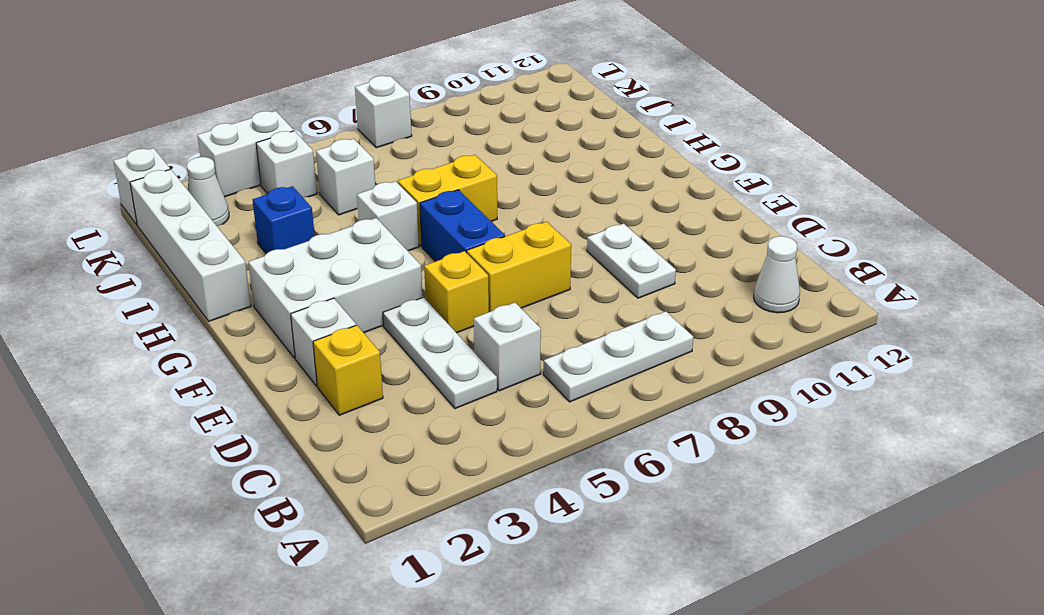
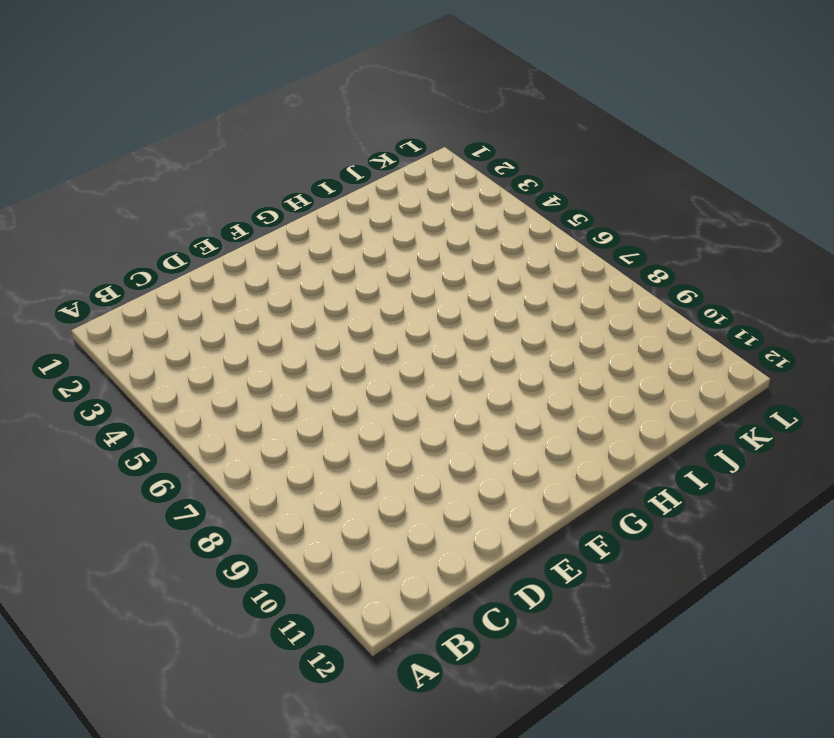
none -> white 1x3 plate [544,311,693,402]
none -> white 1x1 cone [754,236,800,313]
none -> white 1x3 plate [383,297,497,409]

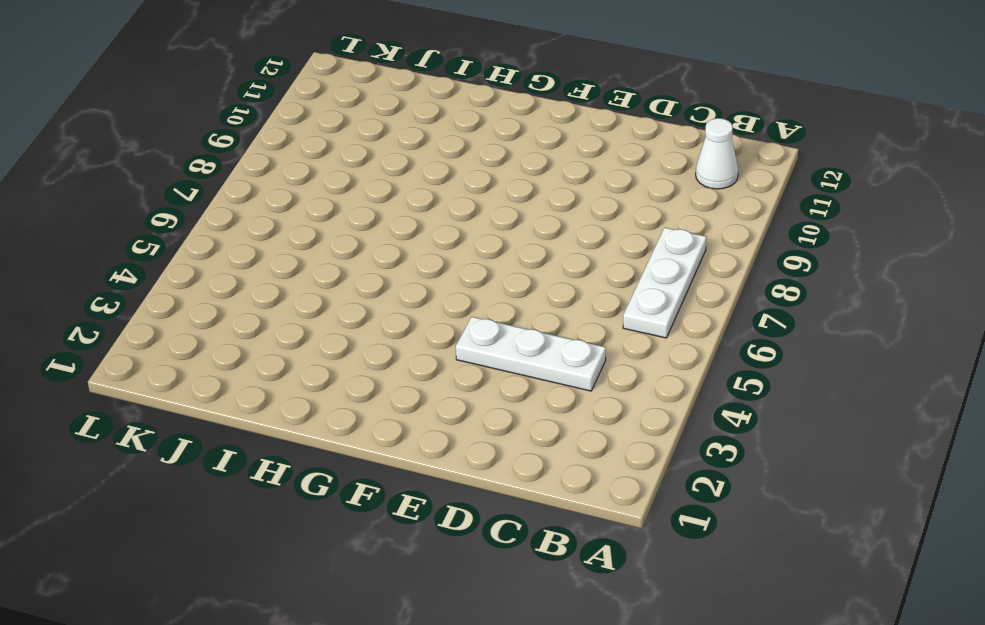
none -> white 1x1 brick [474,303,541,391]
none -> yellow 1x1 brick [313,325,383,415]
none -> white 1x2 plate [587,224,676,298]

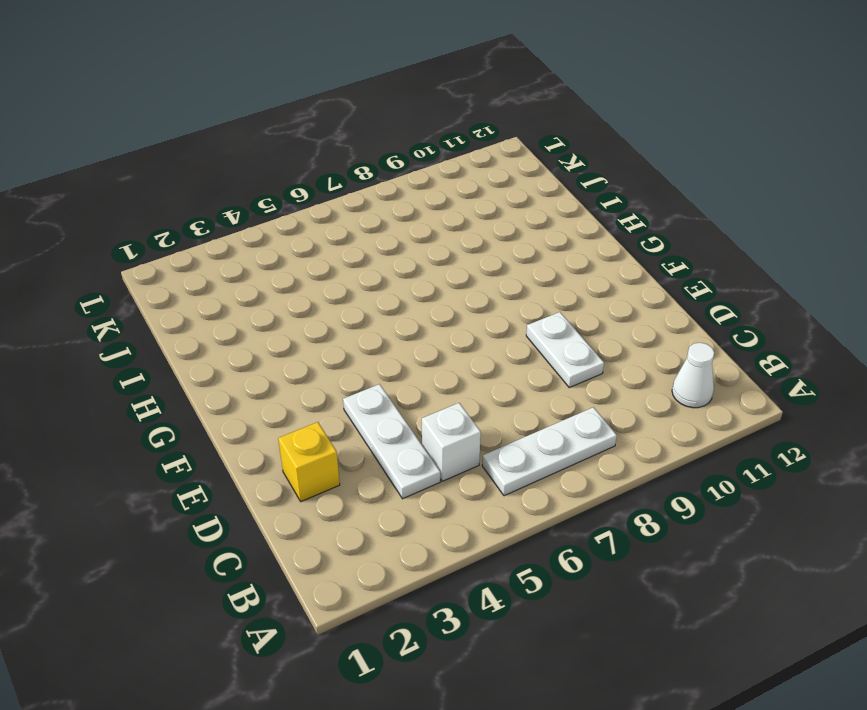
none -> white 1x1 brick [291,298,356,386]
none -> yellow 1x1 brick [424,251,489,333]
none -> yellow 1x2 brick [467,222,571,312]

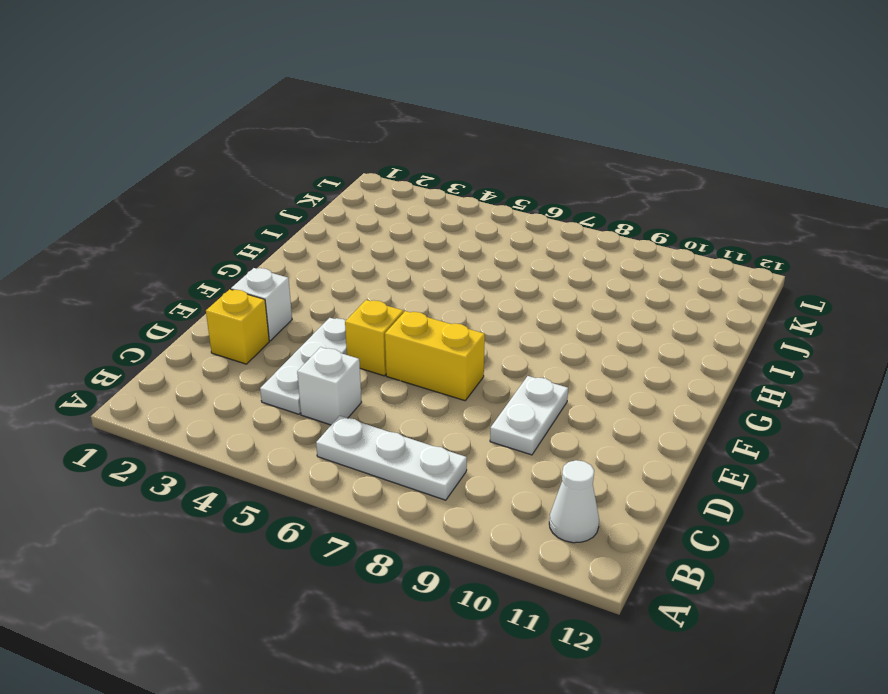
none -> white 2x3 brick [248,218,423,358]
none -> blue 1x2 brick [420,190,505,262]
none -> white 1x4 brick [130,169,251,321]

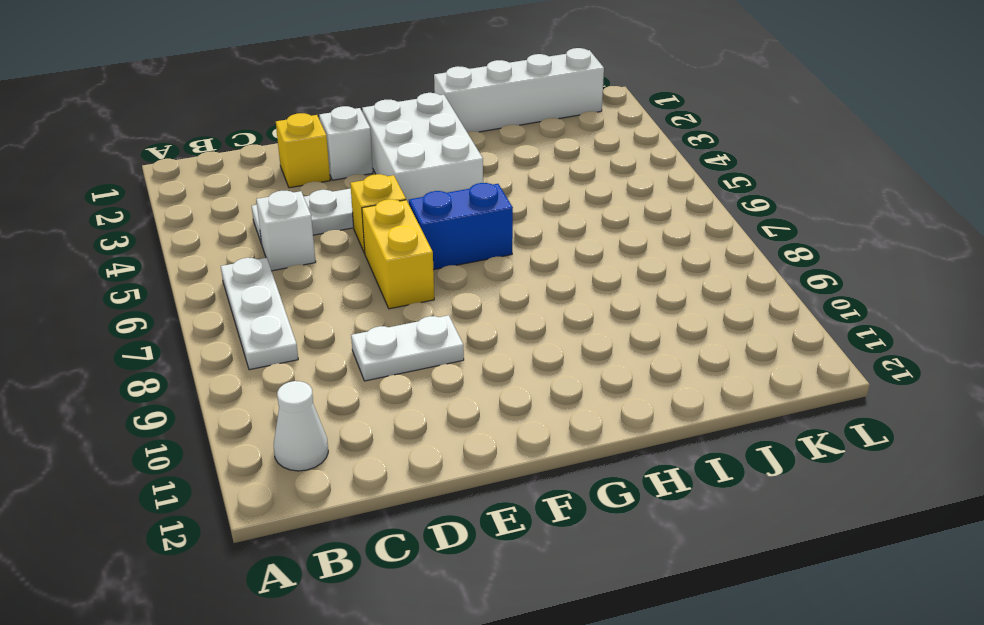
none -> white 1x1 brick [357,181,419,251]
none -> yellow 1x2 brick [398,155,497,246]
none -> blue 1x1 brick [253,186,315,254]

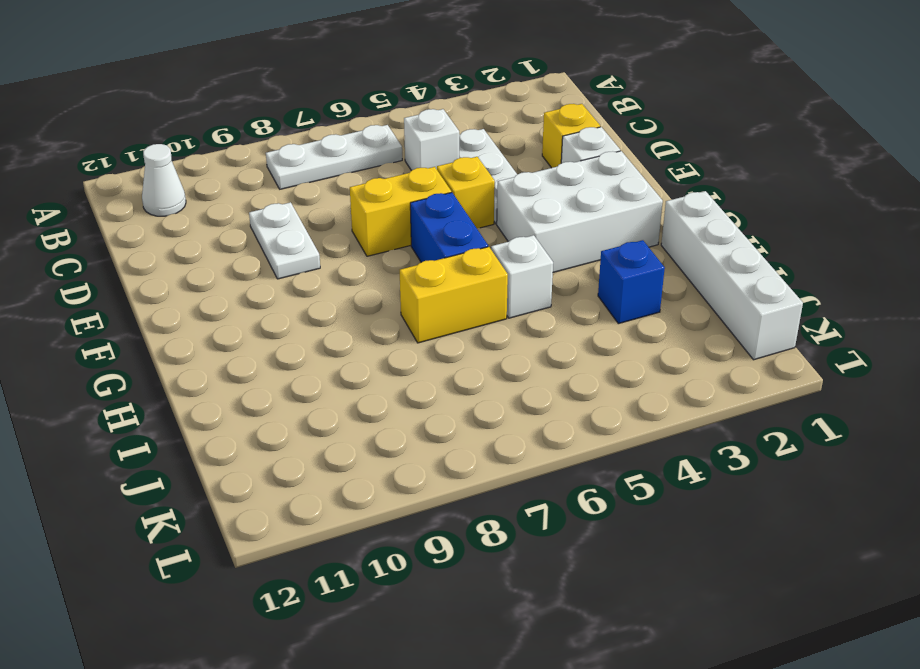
none -> white 1x1 brick [316,139,375,215]
none -> white 1x1 cone [187,157,229,226]
none -> white 1x1 brick [256,131,317,198]

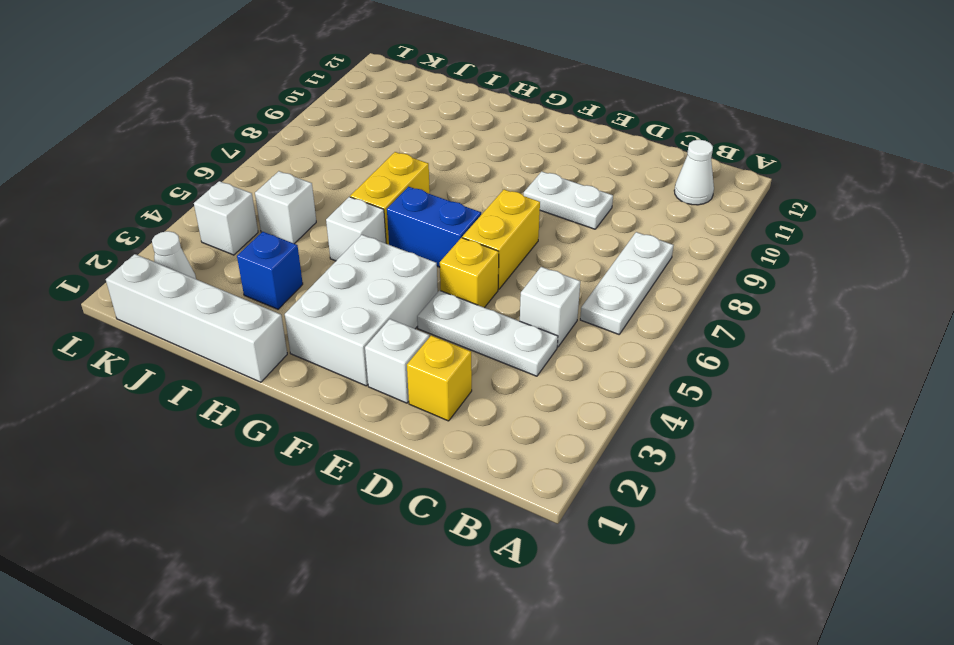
none -> white 1x1 brick [113,148,170,225]
none -> white 1x2 brick [197,111,294,197]
none -> white 1x1 brick [355,76,412,148]

